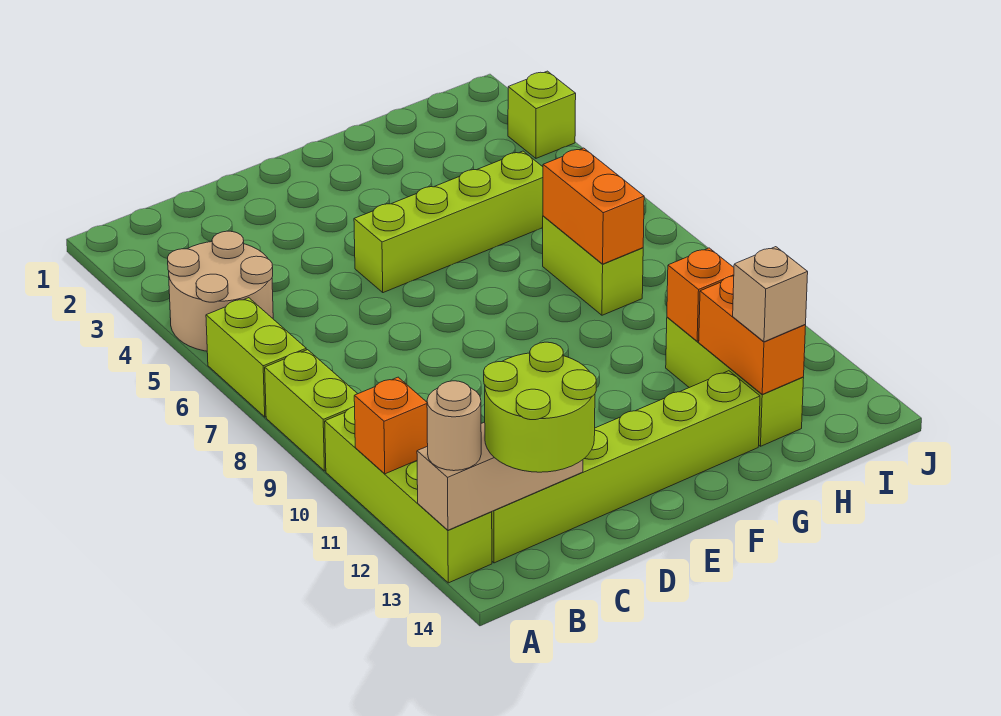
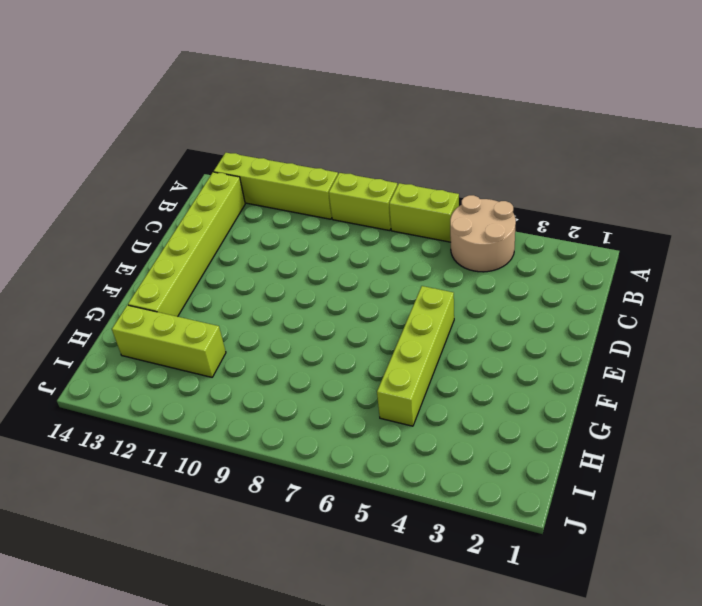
none -> lime 1x2 brick [543,216,643,315]
none -> lime 1x1 brick [508,71,576,158]
none -> orange 1x1 brick [354,377,428,474]

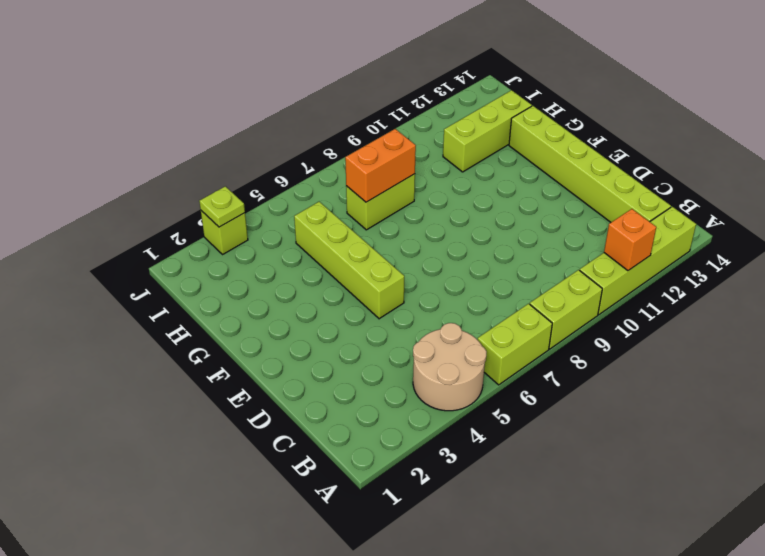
lime 1x1 plate [199,186,245,227] -> none
none -> tan 1x3 brick [417,422,583,530]
none -> orange 1x1 brick [667,248,734,341]
none -> orange 1x2 brick [699,276,806,394]

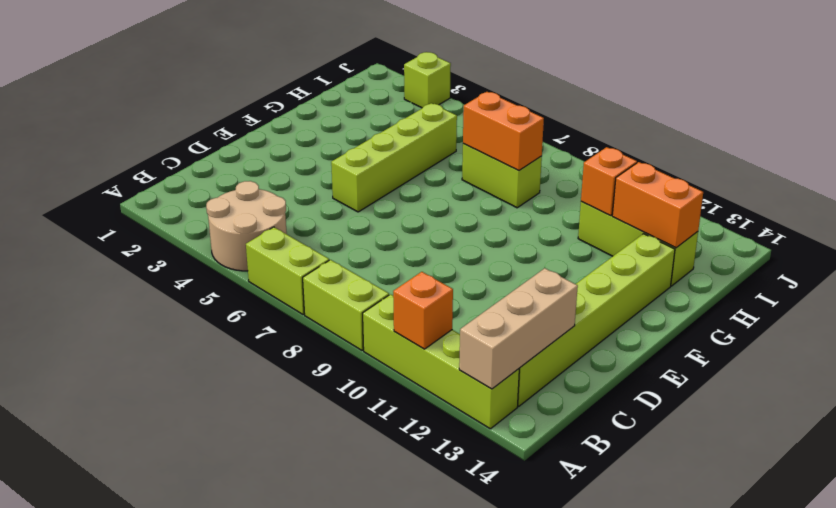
none -> tan 1x1 round brick [427,381,481,471]
none -> lime 2x2 round brick [484,342,596,472]
none -> tan 1x1 brick [733,247,808,342]

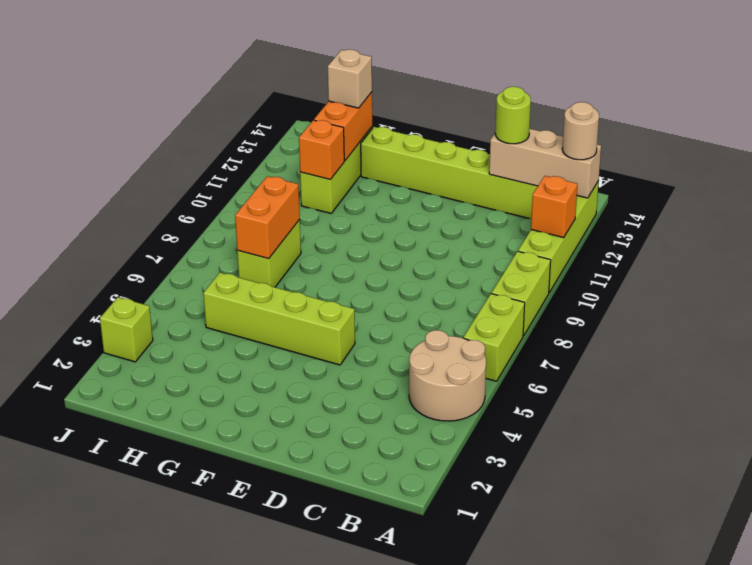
lime 1x1 round brick [495,87,531,144] -> lime 2x2 round brick [484,342,596,472]

